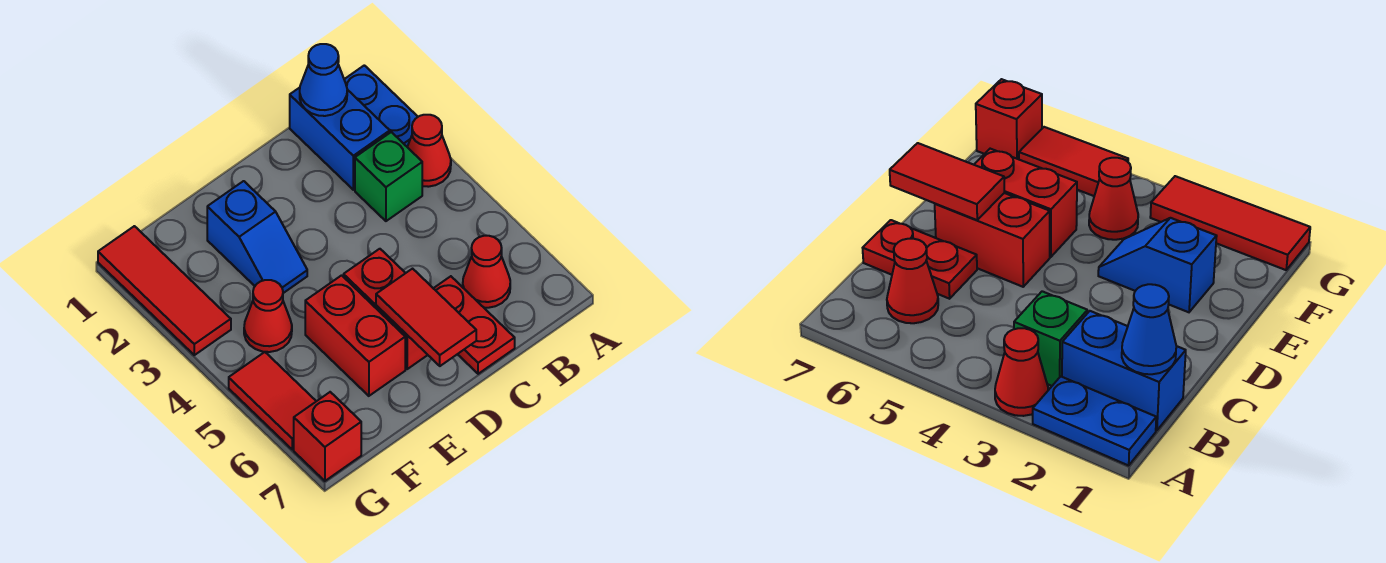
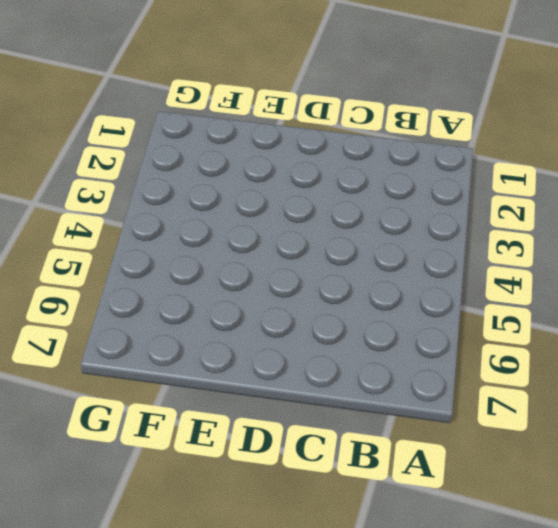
none -> blue 1x2 plate [344,65,418,147]
none -> red 1x1 cone [408,115,451,187]
none -> blue 1x2 brick [290,88,390,190]

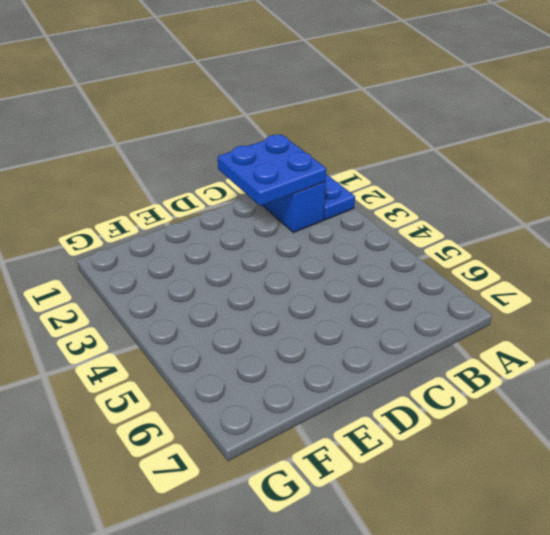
blue 2x2 plate [218,135,326,206] -> blue 1x1 cone [300,44,347,116]
none -> red 1x1 cone [408,115,451,187]
none -> green 1x1 brick [355,132,422,221]
none -> red 1x1 cone [463,236,510,308]

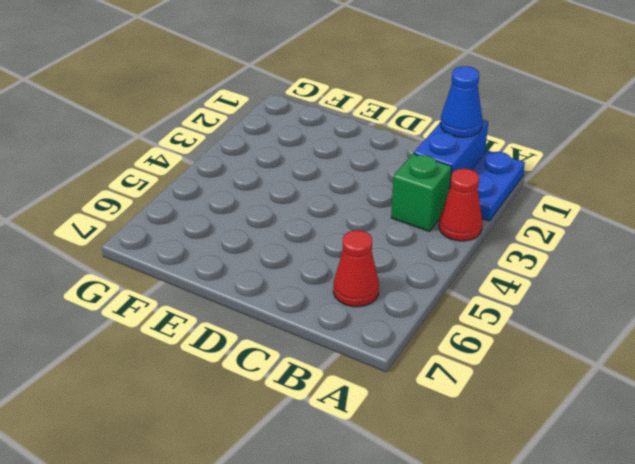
none -> red 1x2 plate [433,276,515,374]
none -> red 1x2 brick [344,249,427,369]
none -> blue 1x2 slope [207,181,307,293]

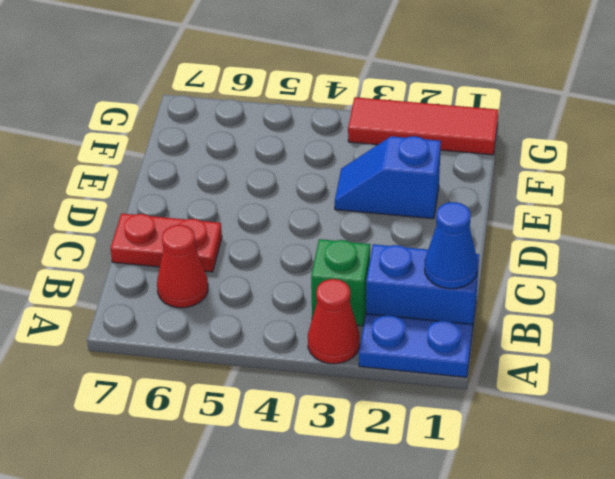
none -> red 1x2 brick [344,249,427,369]
none -> red 1x2 brick [305,275,405,396]
none -> red 1x1 cone [244,280,292,352]

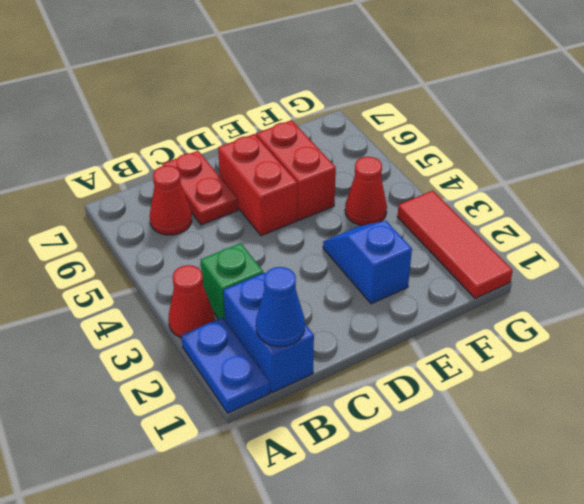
none -> red 1x2 tile [229,352,316,449]
none -> red 1x1 brick [294,392,361,481]
none -> red 1x2 tile [376,269,476,366]

